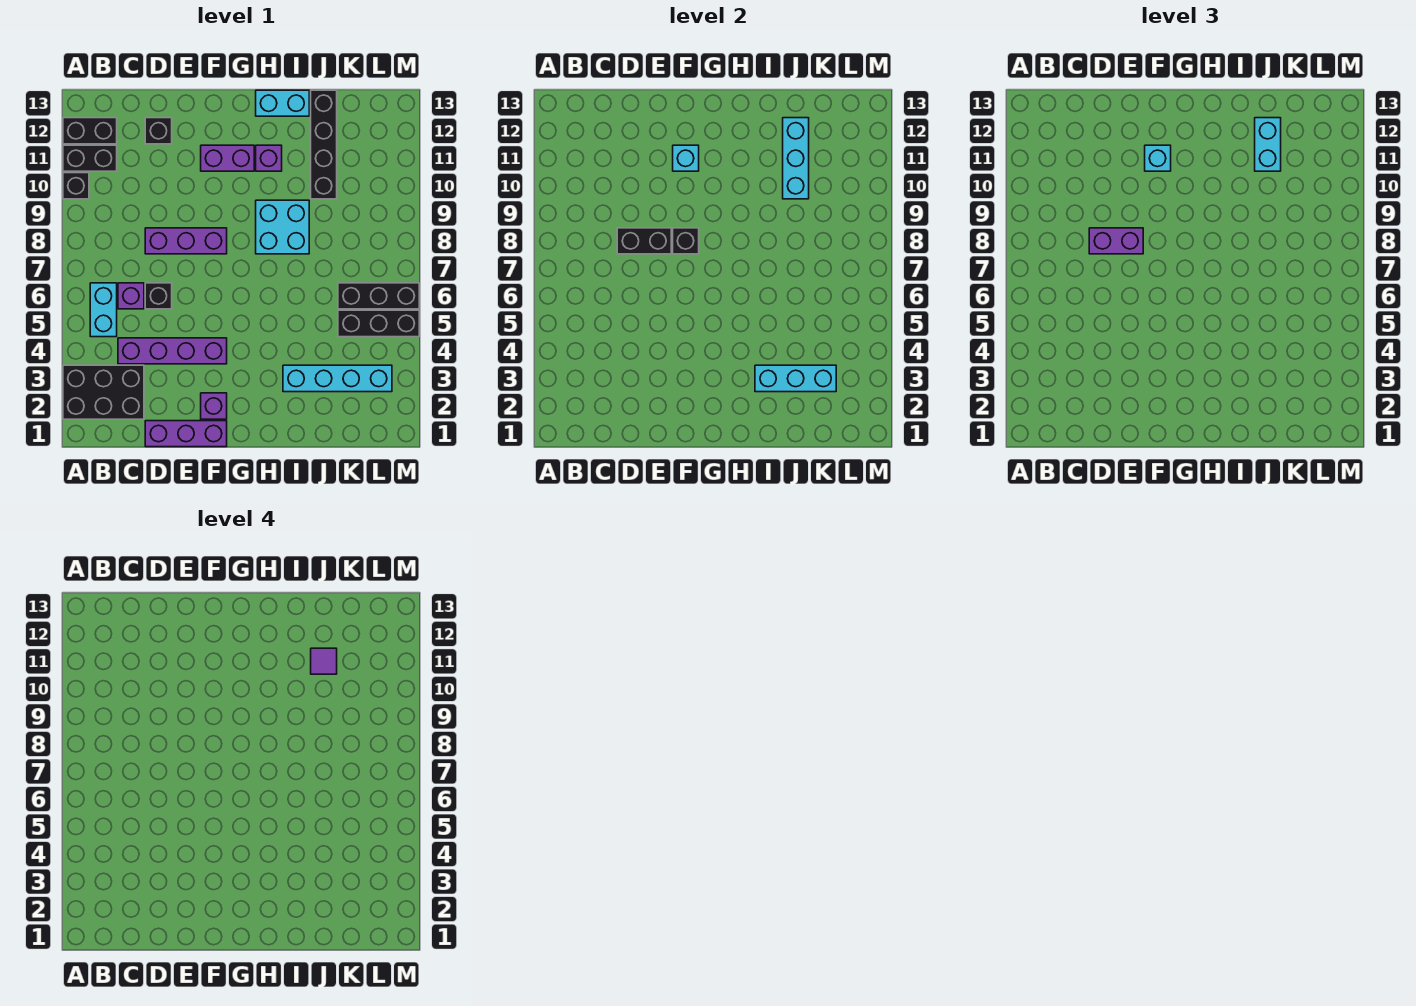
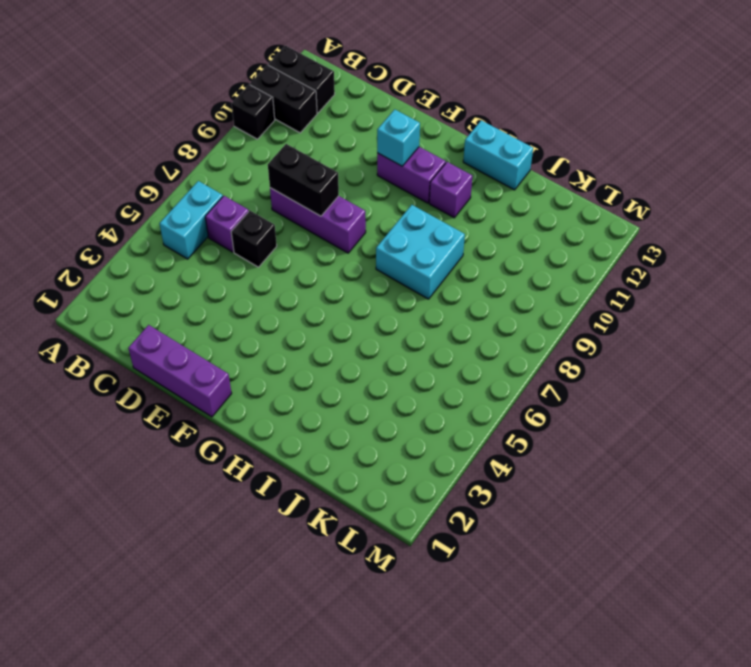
none -> black 2x3 brick [63,365,144,419]
none -> purple 1x4 brick [118,338,227,364]
none -> black 1x1 brick [145,118,172,144]

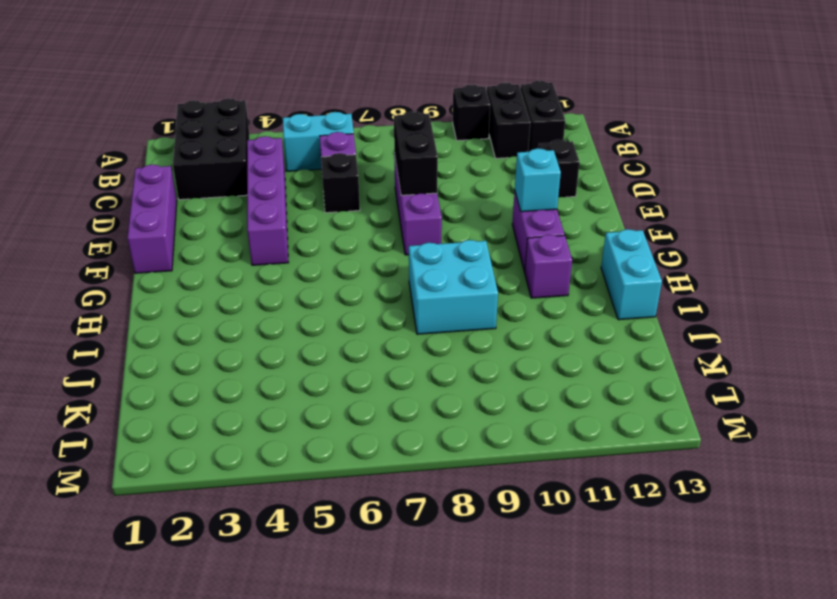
none -> purple 1x1 brick [201,393,227,419]
none -> cyan 1x4 brick [283,365,392,392]
none -> black 1x4 brick [311,90,337,199]

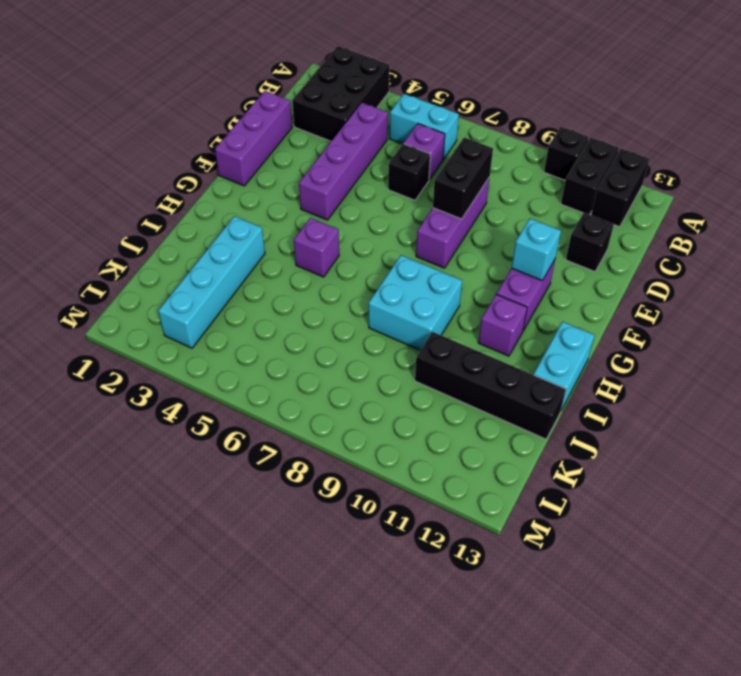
purple 1x1 brick [294,218,339,277] -> purple 1x1 brick moved to [201,393,227,419]
none -> black 1x3 brick [338,310,419,337]
none -> black 1x3 brick [338,283,419,309]
none -> black 1x1 brick [673,228,699,254]

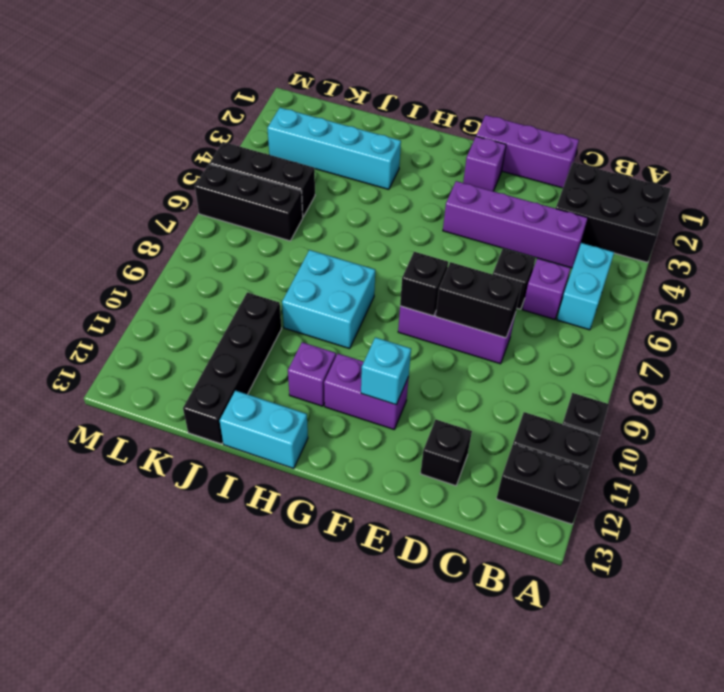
none -> cyan 1x3 brick [755,365,836,392]
none -> cyan 1x3 brick [783,118,809,199]
none -> purple 1x2 brick [1089,228,1143,254]

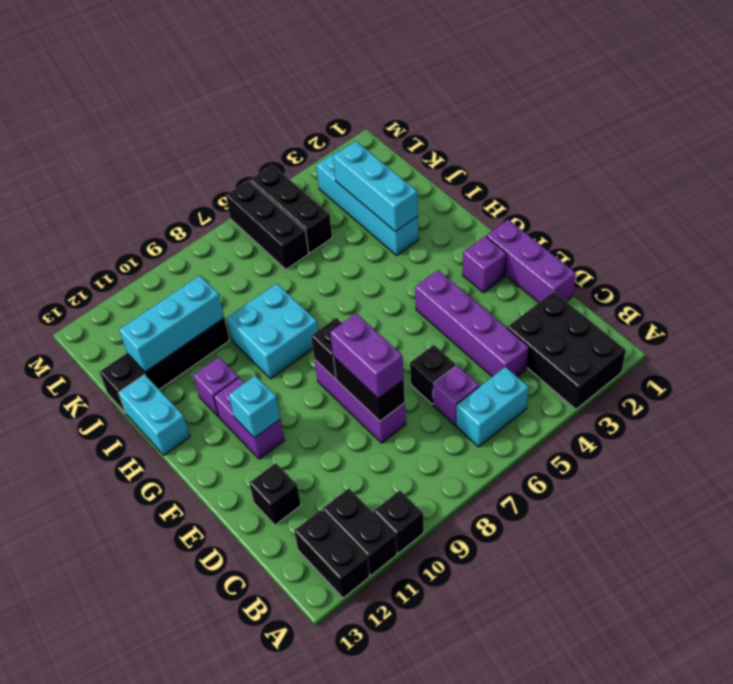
none -> cyan 1x1 brick [1145,145,1171,171]
none -> cyan 1x2 brick [1255,118,1281,171]
none -> purple 1x1 tile [311,648,337,674]

